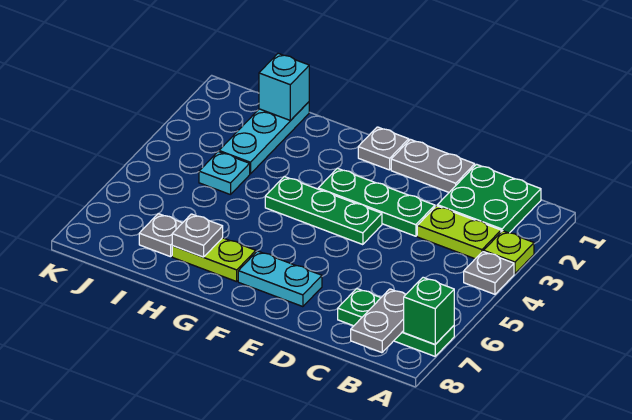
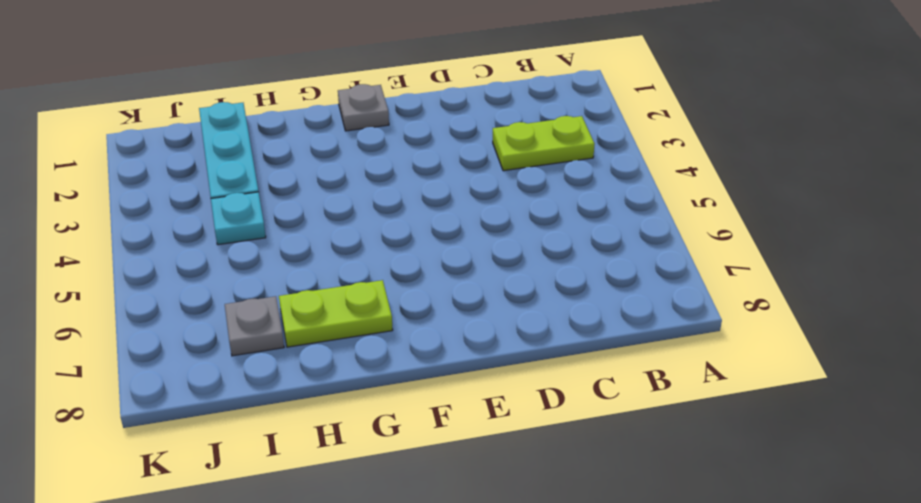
none -> lime 1x1 plate [484,231,534,274]
none -> grey 1x1 plate [464,252,514,294]
none -> green 1x3 plate [338,289,454,356]

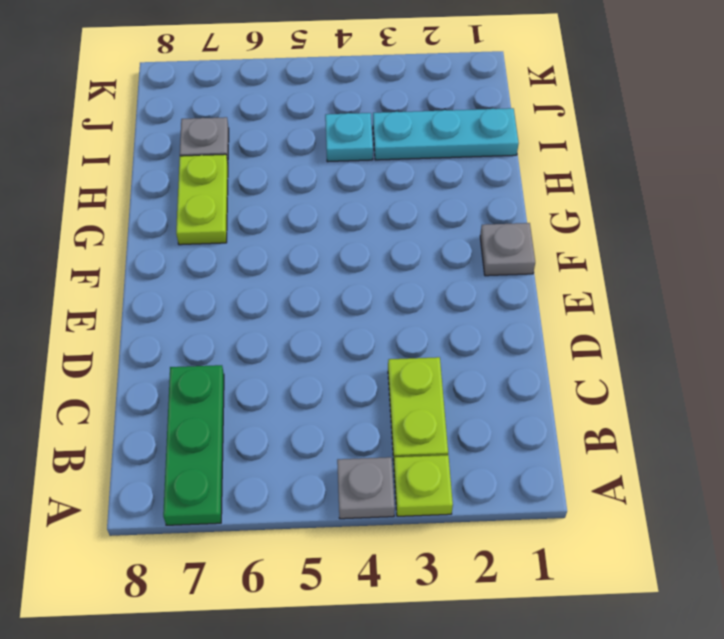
none -> green 2x2 plate [437,164,541,233]
none -> grey 1x2 plate [391,139,475,192]
none -> green 1x3 plate [318,168,435,236]

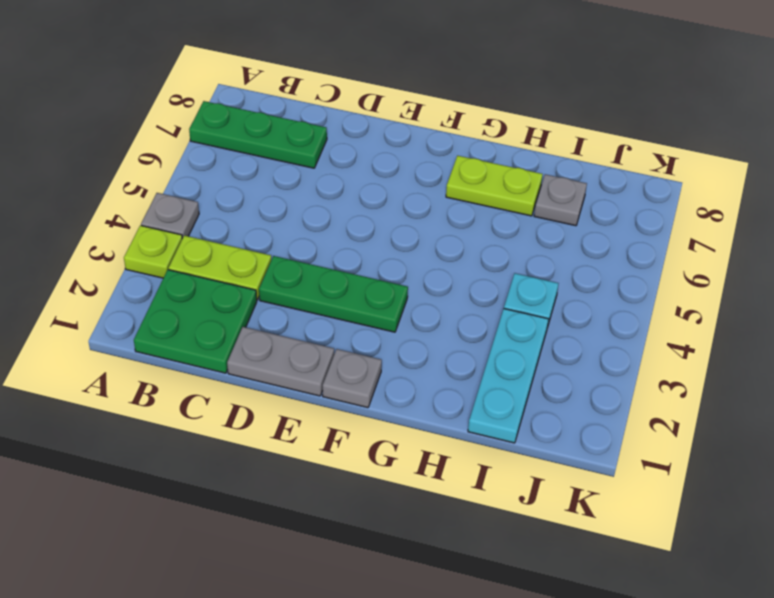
none -> green 1x3 plate [265,177,382,245]
none -> cyan 1x2 plate [238,251,322,307]
none -> green 1x1 brick [404,277,454,344]

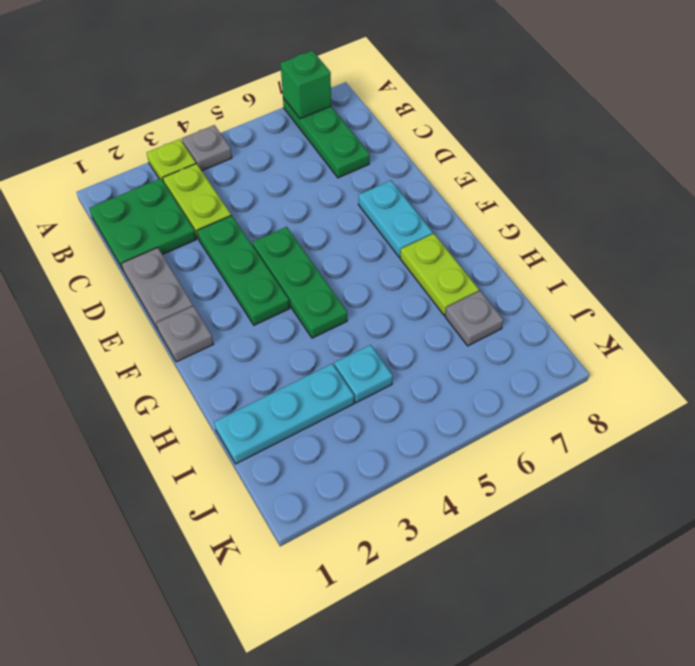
none -> grey 1x2 plate [351,289,406,353]
none -> grey 1x1 plate [172,214,223,257]
none -> cyan 1x1 brick [259,53,309,121]

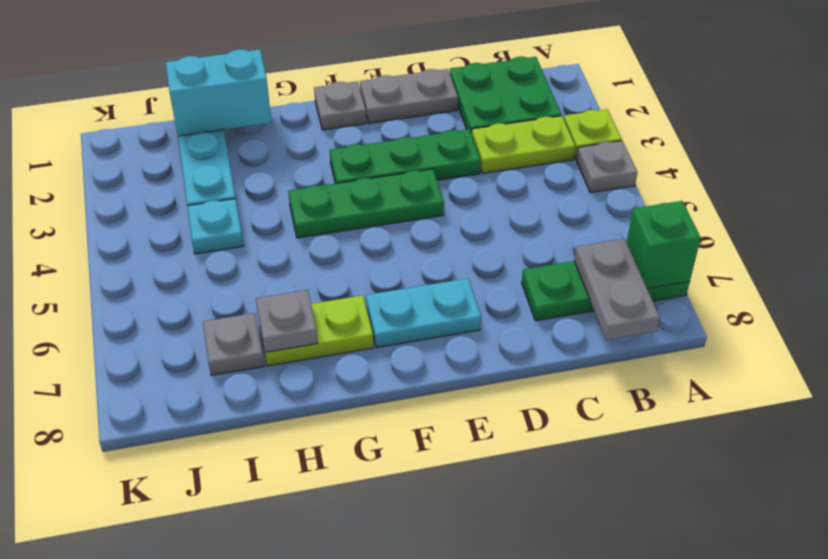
cyan 1x2 brick [166,49,272,136] -> cyan 1x1 brick [259,53,309,121]

